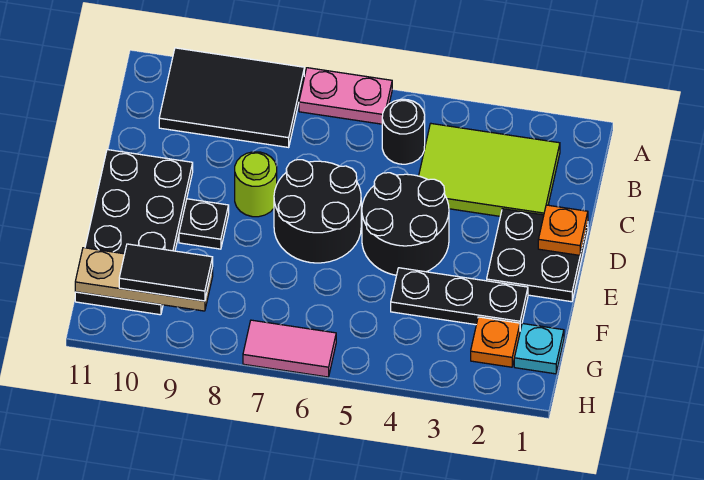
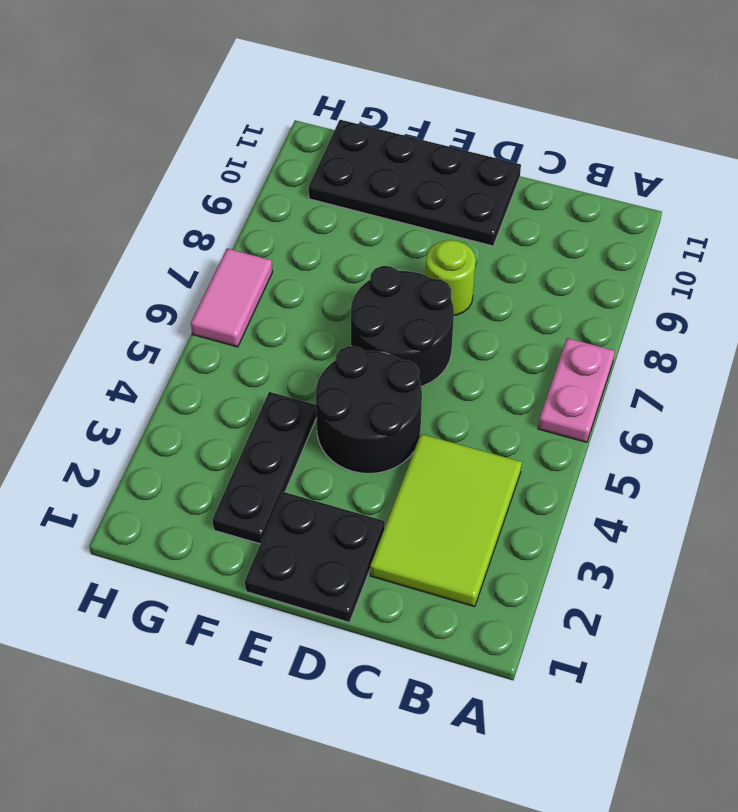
none -> black 2x3 tile [159,48,304,147]
none -> black 1x1 round brick [382,99,425,164]
none -> black 1x1 plate [179,199,229,249]

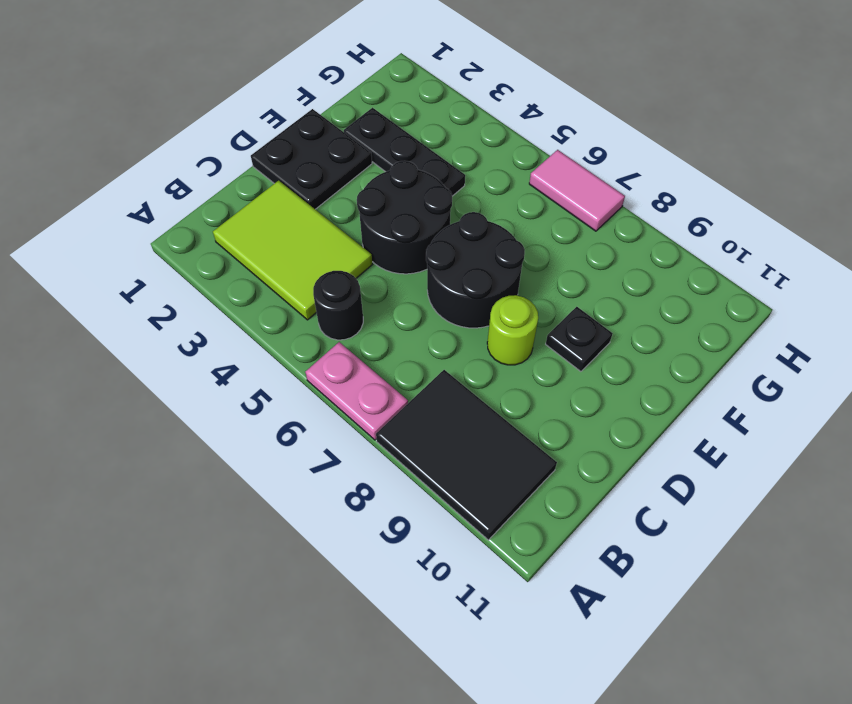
none -> black 2x4 plate [75,150,193,315]
none -> cyan 1x1 plate [514,324,564,374]
none -> orange 1x1 plate [471,317,520,367]

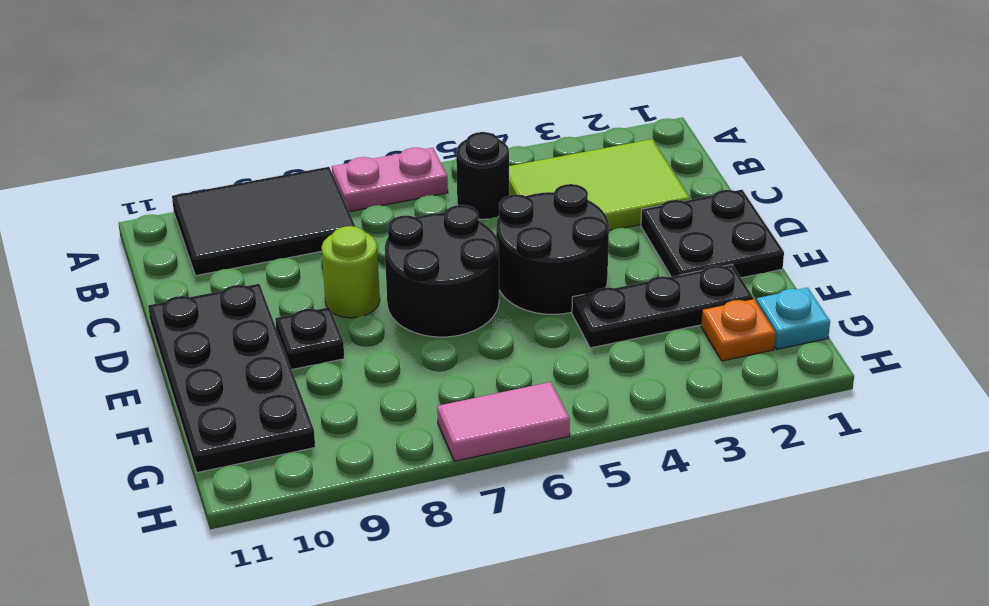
none -> orange 1x1 plate [538,205,588,255]
none -> tan 1x3 plate [75,248,213,311]
none -> black 1x2 tile [119,244,213,301]

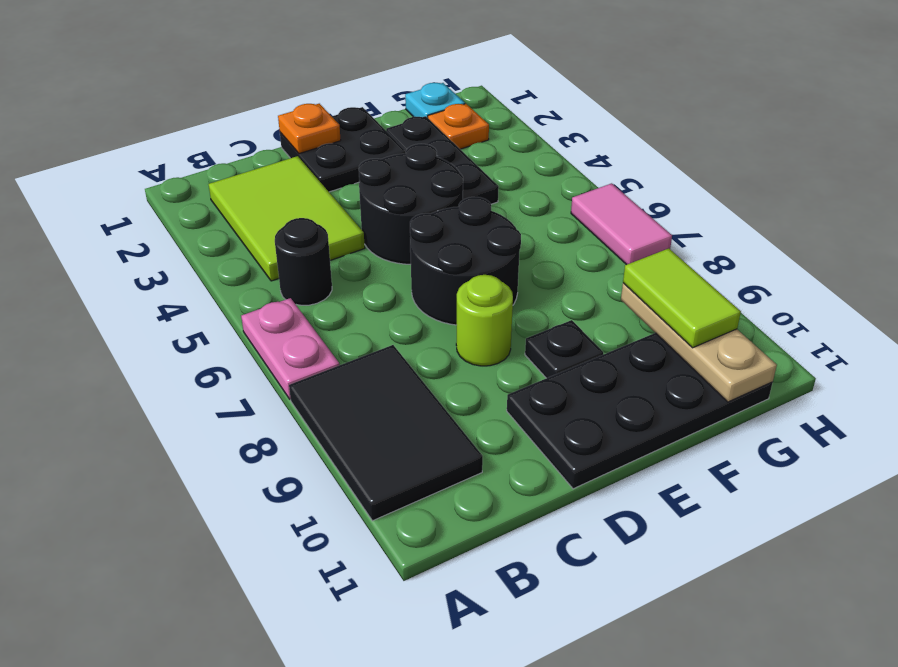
lime 1x2 tile [623,248,741,348] -> black 1x2 tile [119,244,213,301]

